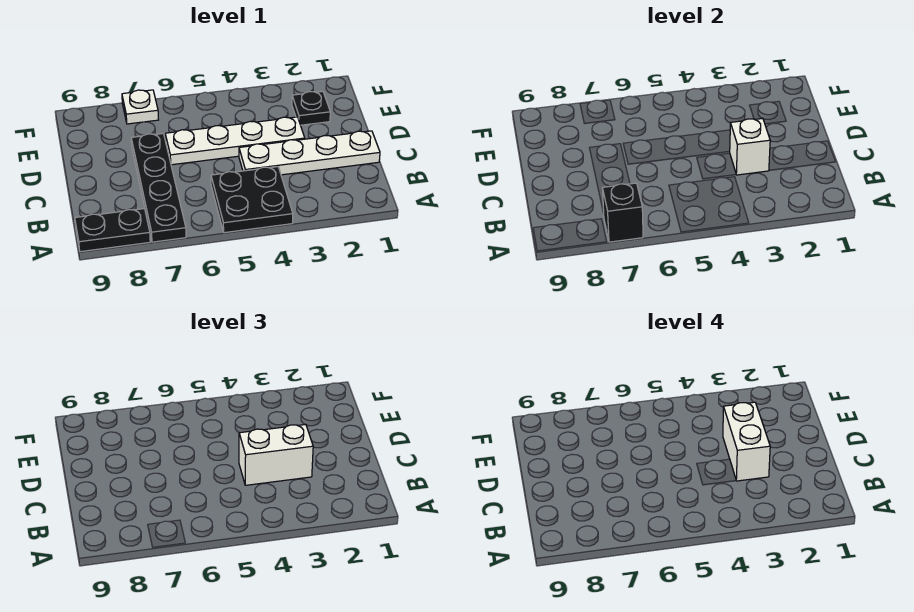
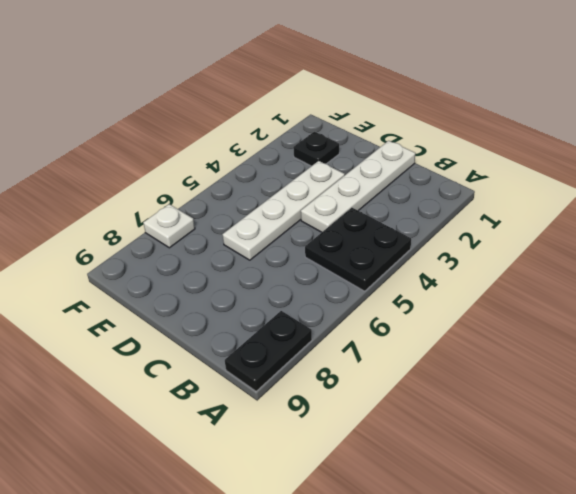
none -> black 1x4 plate [131,134,186,242]
none -> black 1x1 brick [603,183,643,242]

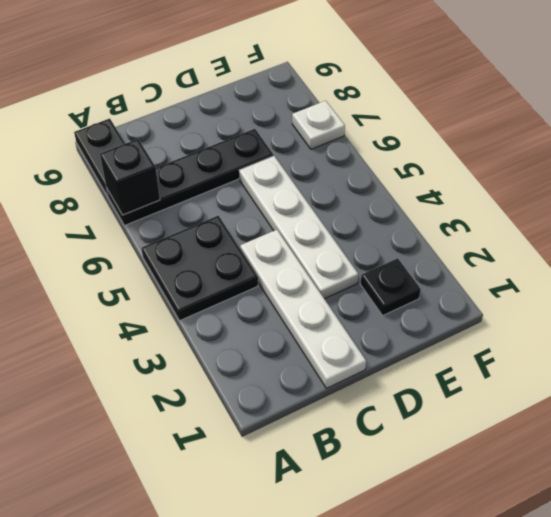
none -> white 1x1 brick [729,118,770,175]
none -> white 1x2 brick [239,425,313,485]

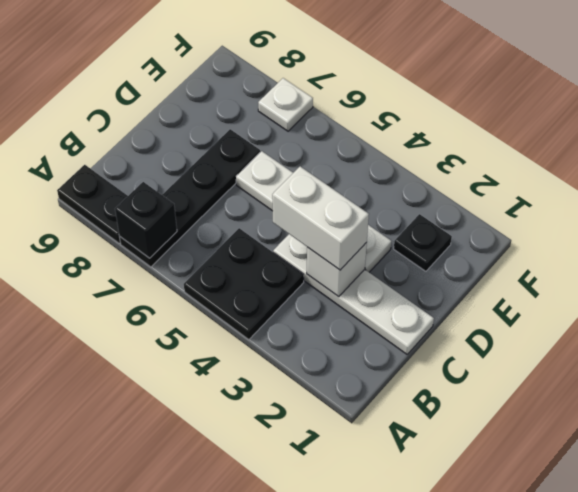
none -> white 1x2 brick [723,402,770,481]

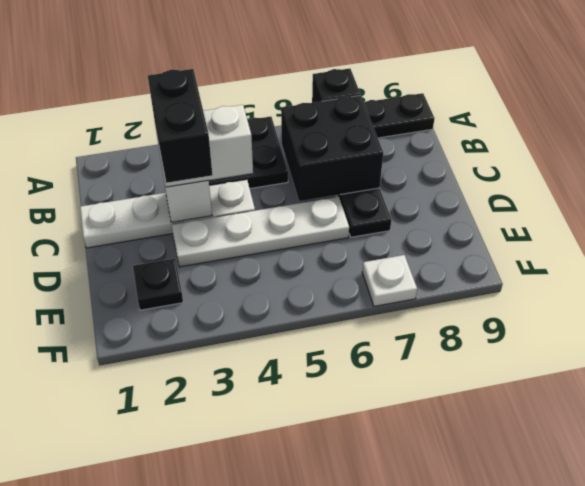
black 2x2 brick [281,95,383,201] -> none
black 1x2 brick [148,69,212,183] -> white 1x2 brick [723,402,770,481]

